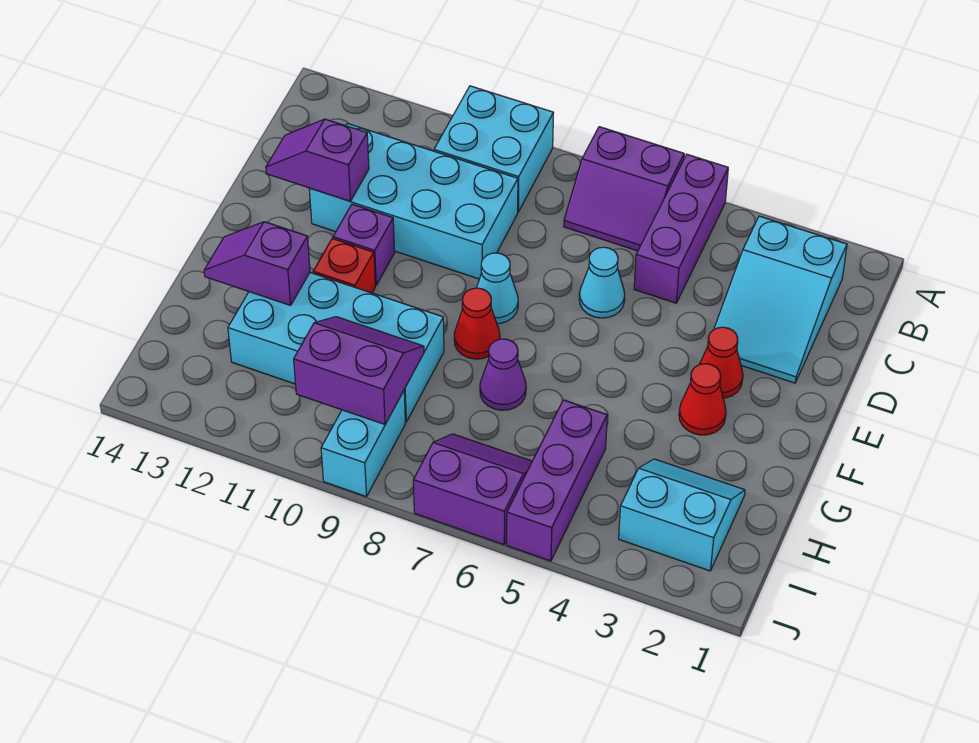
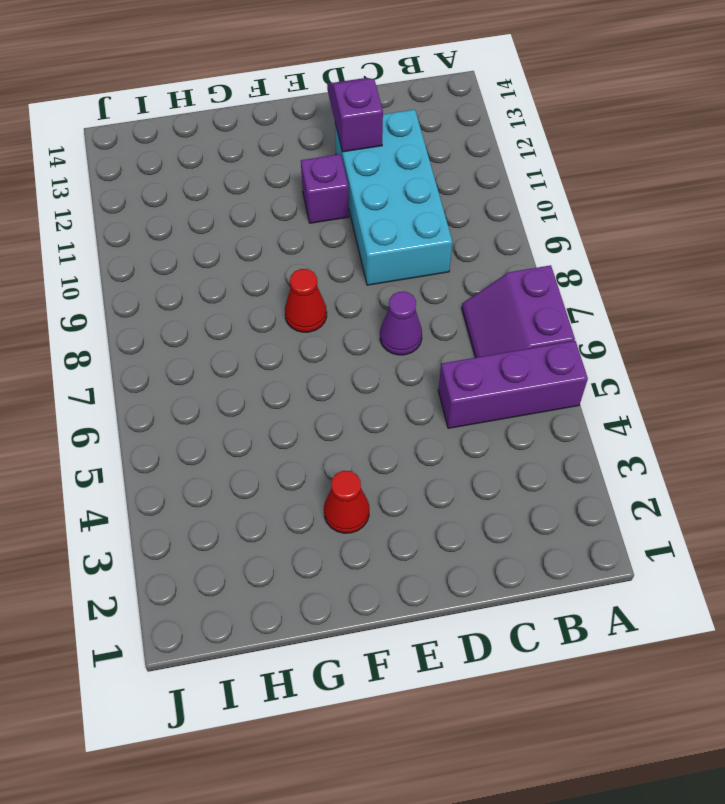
purple 1x1 cone [380,292,422,355] -> purple 1x1 cone moved to [480,339,526,410]
none -> cyan 2x2 brick [434,86,553,212]
none -> cyan 2x3 slope [714,216,847,383]
none -> cyan 1x1 cone [579,247,625,318]

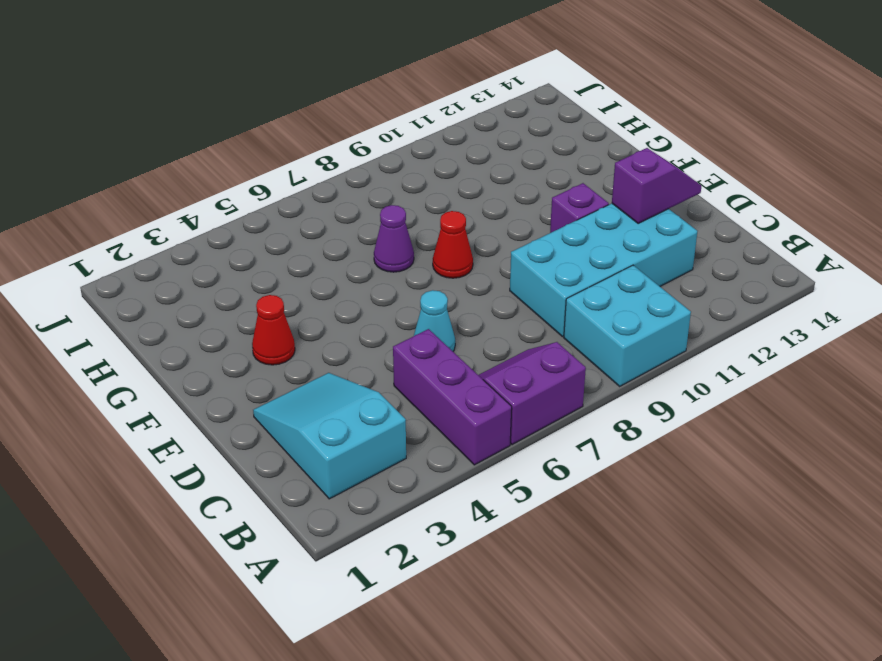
none -> red 1x1 cone [699,327,743,398]
none -> cyan 1x1 cone [477,253,518,324]
none -> red 1x1 brick [313,238,375,293]

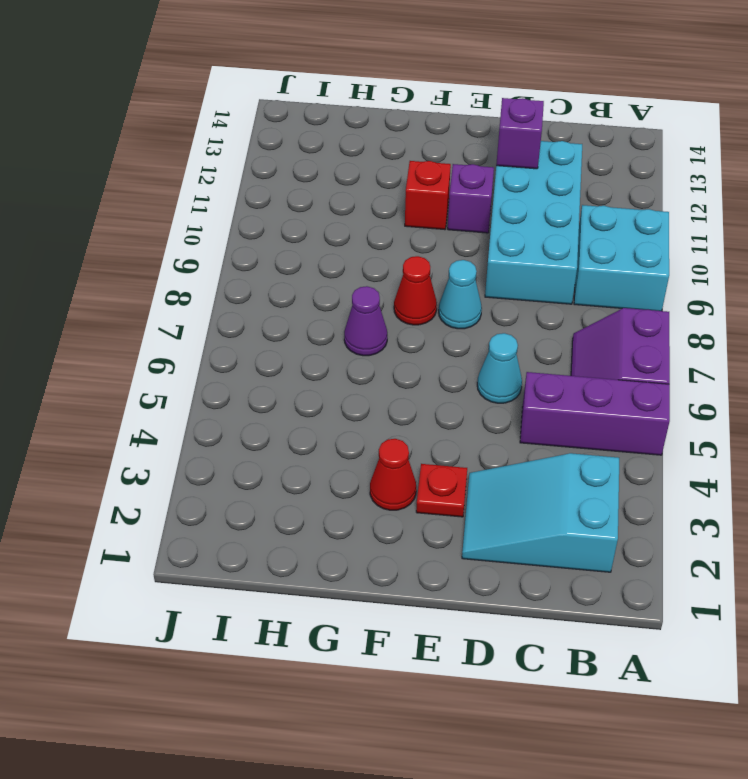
red 1x1 plate [416,464,467,517] -> red 1x1 cone [699,327,743,398]
none -> cyan 2x4 brick [228,273,444,422]
none -> cyan 2x2 slope [619,459,745,571]
none -> purple 1x3 brick [507,400,607,561]

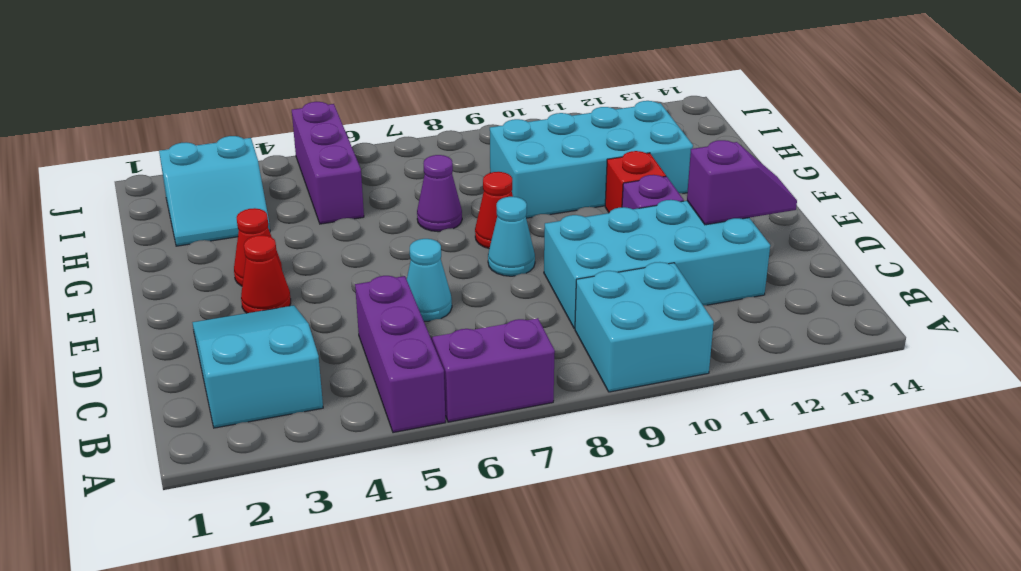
none -> purple 2x2 slope [413,434,532,545]
none -> cyan 1x2 brick [321,391,405,497]
none -> purple 1x2 slope [204,222,310,305]

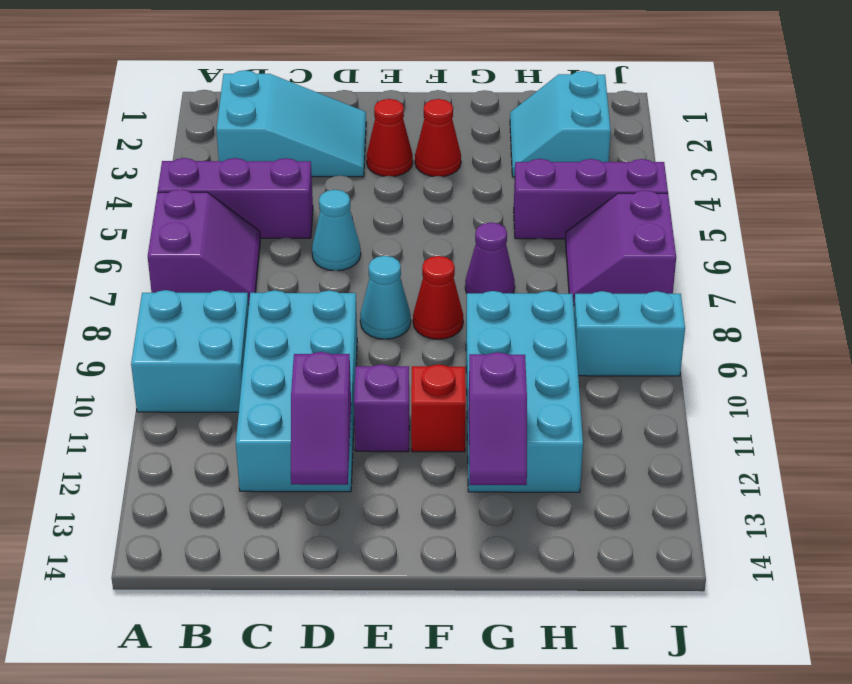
none -> purple 2x2 slope [294,317,424,424]

